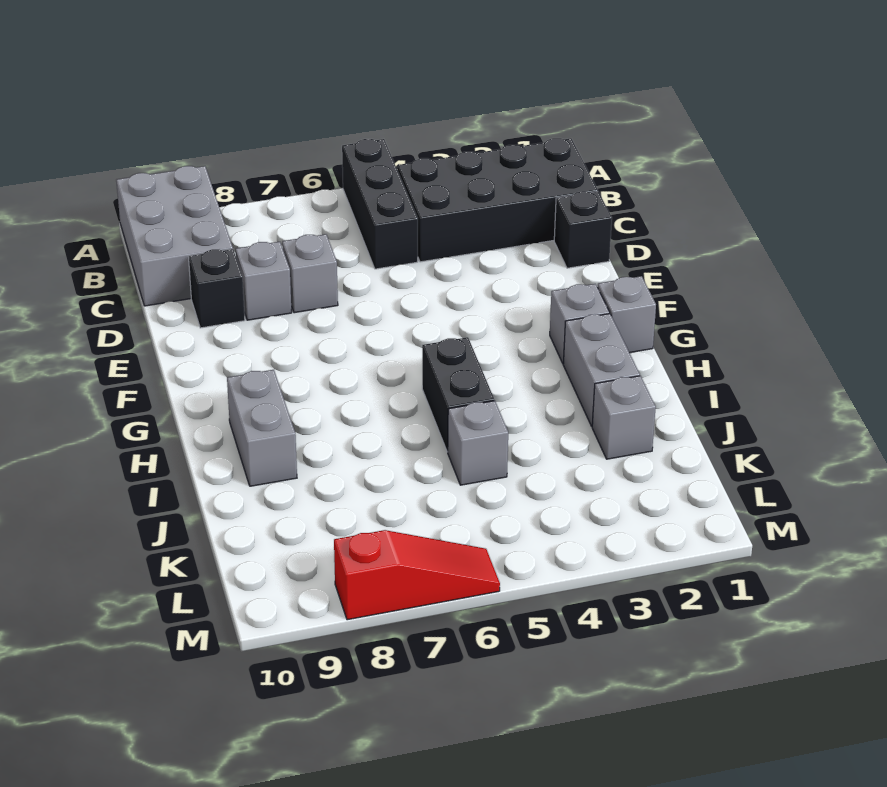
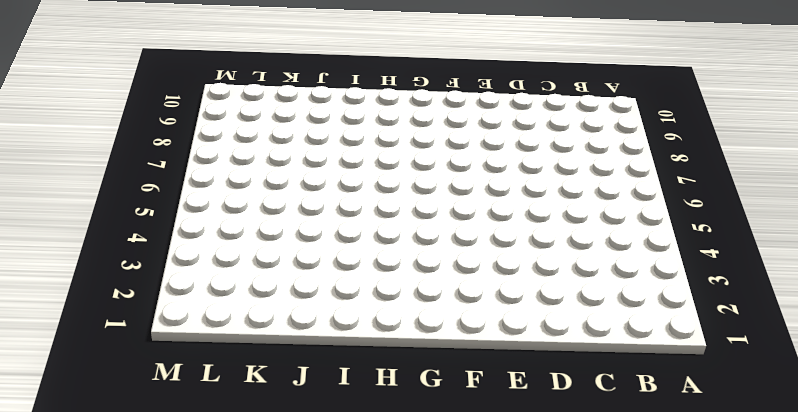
none -> black 1x3 brick [342,139,418,269]
none -> grey 2x3 brick [116,166,233,306]
none -> black 2x4 brick [397,138,598,262]

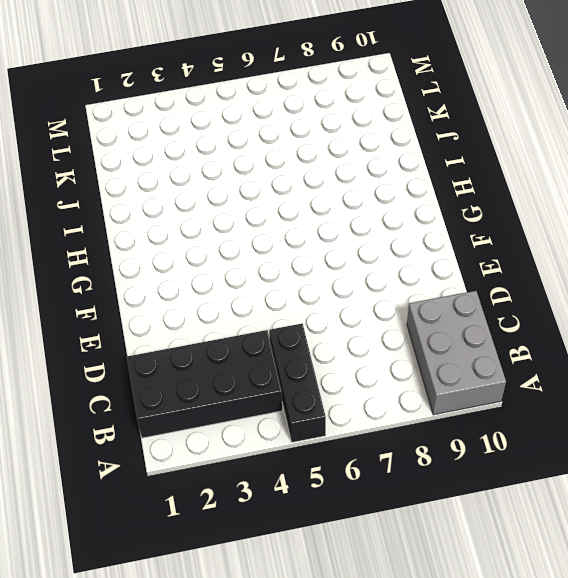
none -> black 1x1 brick [554,192,612,268]
none -> grey 1x1 brick [282,234,338,313]
none -> grey 1x1 brick [236,242,292,320]

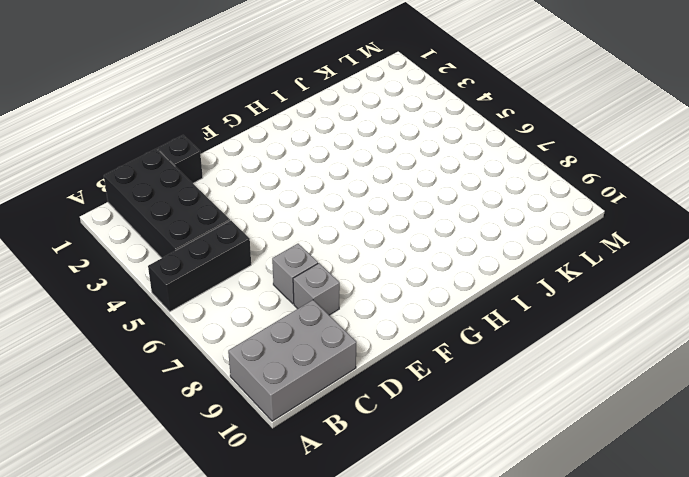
none -> black 1x1 brick [189,249,245,328]
none -> grey 1x1 brick [598,276,656,353]
none -> grey 1x1 brick [550,284,610,364]

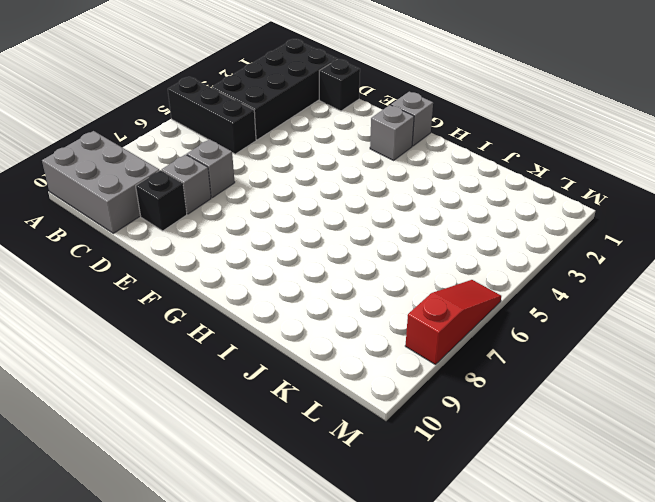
none -> grey 1x2 brick [563,314,640,426]
none -> black 1x2 brick [422,337,494,452]
none -> grey 1x2 brick [227,370,297,486]

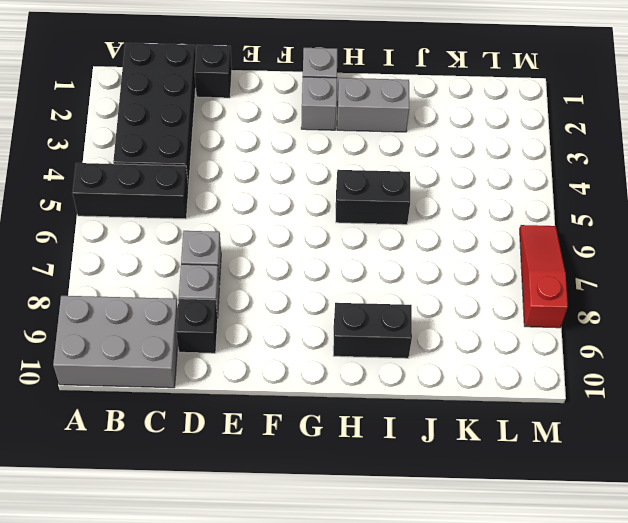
black 1x2 brick [333,303,412,358] -> grey 1x2 brick [227,370,297,486]
none -> grey 1x1 brick [592,376,656,459]
none -> grey 1x1 brick [448,401,508,485]

